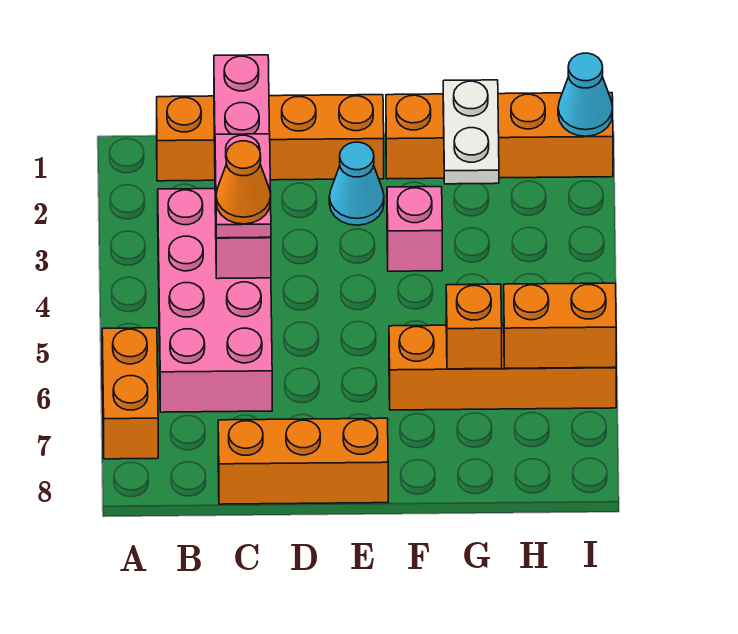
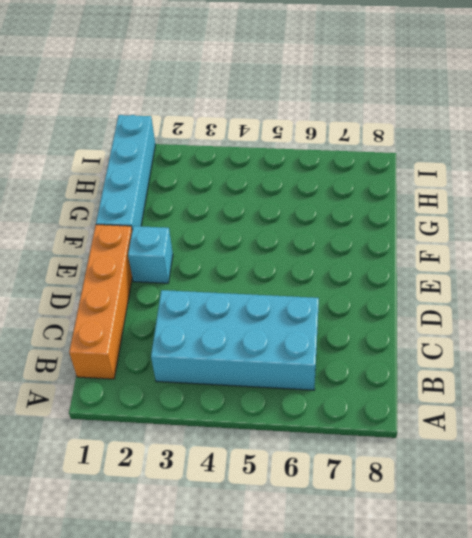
cyan 2x4 brick [151,290,319,390] -> pink 2x4 brick [158,189,272,412]
cyan 1x1 brick [128,226,173,283] -> cyan 1x1 cone [329,142,384,225]
cyan 1x4 brick [96,115,155,230] -> orange 1x4 brick [386,93,613,179]
none -> orange 1x2 brick [102,328,158,459]
none -> orange 1x3 brick [218,418,388,504]
none -> pink 1x1 brick [387,187,442,271]

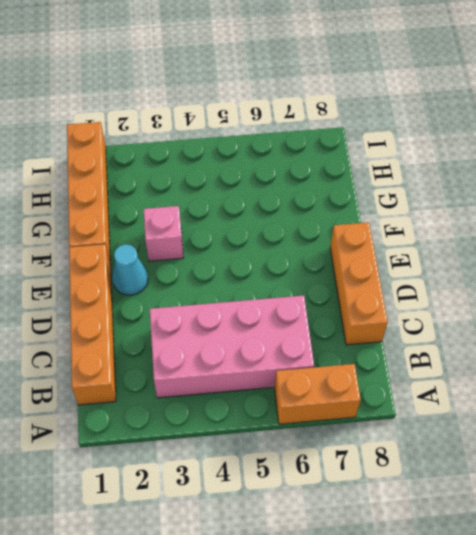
none -> orange 1x4 brick [389,325,616,410]
none -> pink 1x4 brick [214,55,271,279]
none -> white 1x2 plate [443,80,499,184]

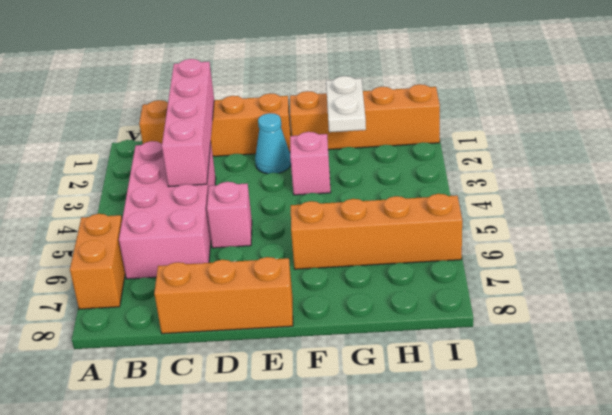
pink 1x1 brick [207,182,252,248] -> none
none -> orange 1x1 brick [446,284,502,369]
none -> orange 1x2 brick [504,283,616,368]
none -> cyan 1x1 cone [558,53,613,136]

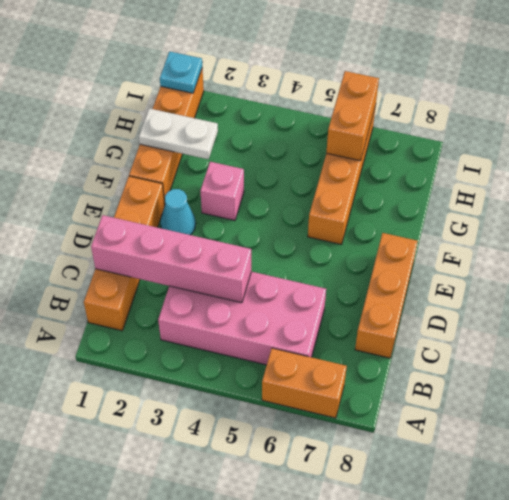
cyan 1x1 plate [160,51,202,93] -> cyan 1x1 cone [558,53,613,136]
none -> orange 1x1 brick [446,284,502,369]
none -> pink 1x2 plate [215,134,271,238]
none -> orange 1x1 cone [216,141,271,224]

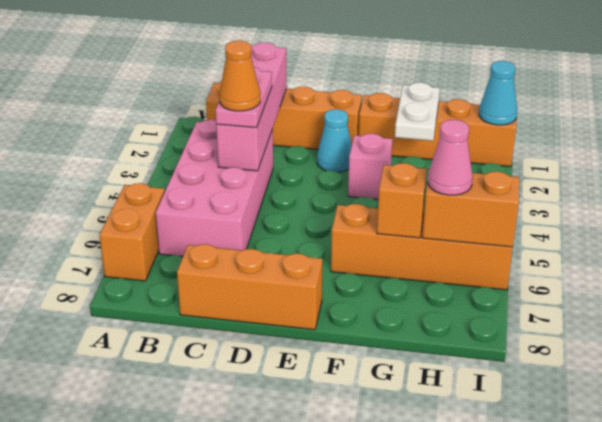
pink 1x1 cone [428,120,473,195] -> none

